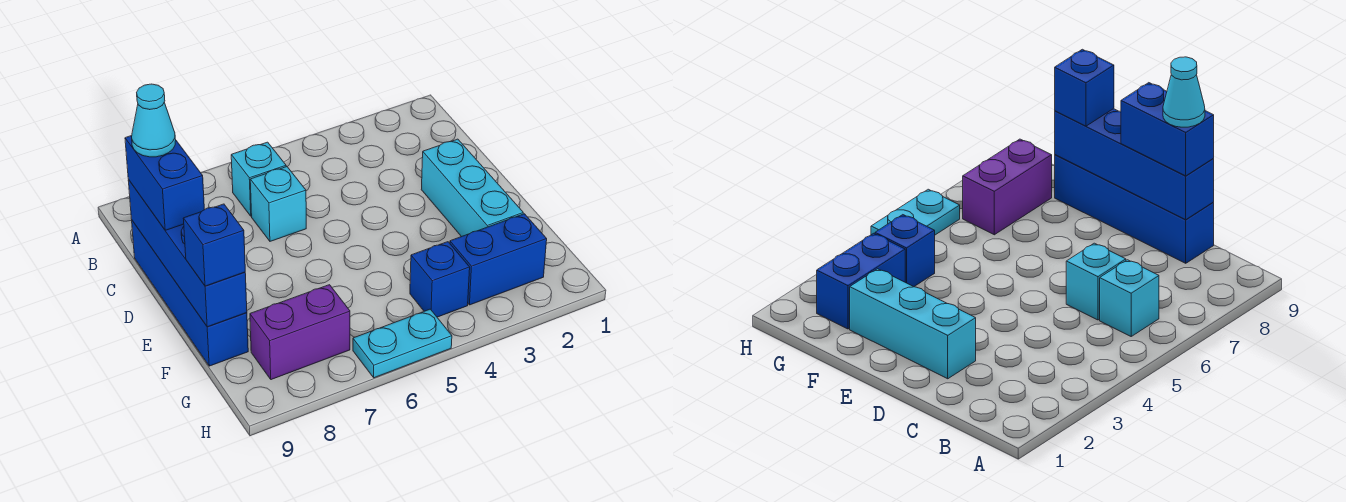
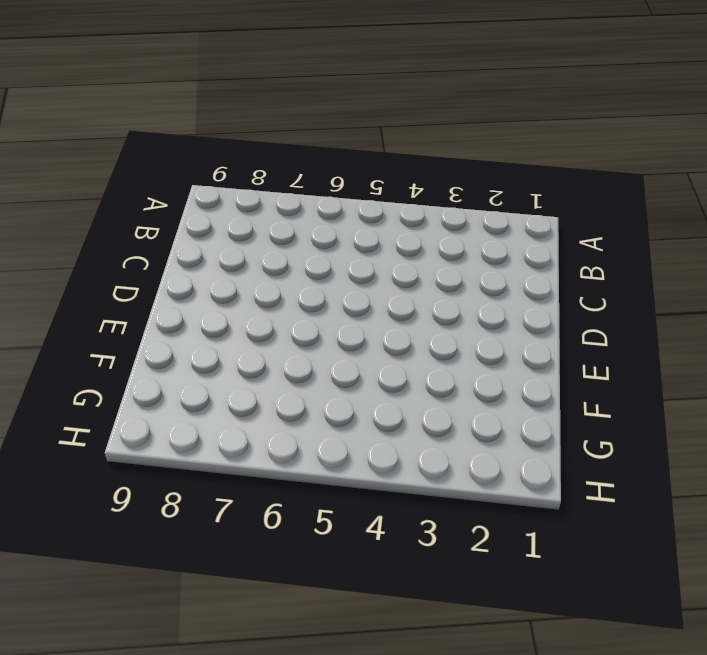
none -> cyan 1x1 brick [231,142,286,216]
none -> cyan 1x1 brick [250,167,306,241]
none -> blue 1x4 brick [132,221,248,366]

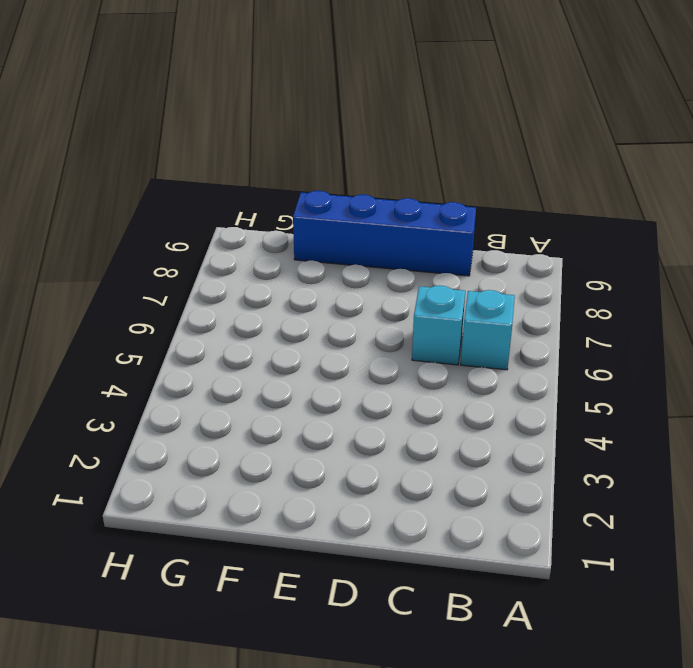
none -> cyan 1x3 brick [421,139,523,237]
none -> blue 1x2 brick [450,214,547,305]
none -> blue 1x1 brick [410,242,470,317]

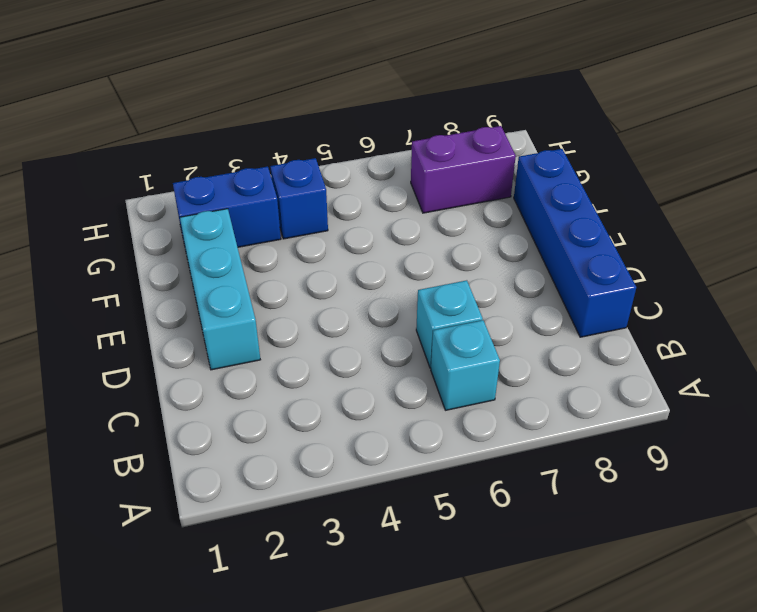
none -> cyan 1x2 plate [353,309,452,378]
none -> blue 1x4 brick [128,180,247,327]
none -> blue 1x2 brick [125,136,204,230]

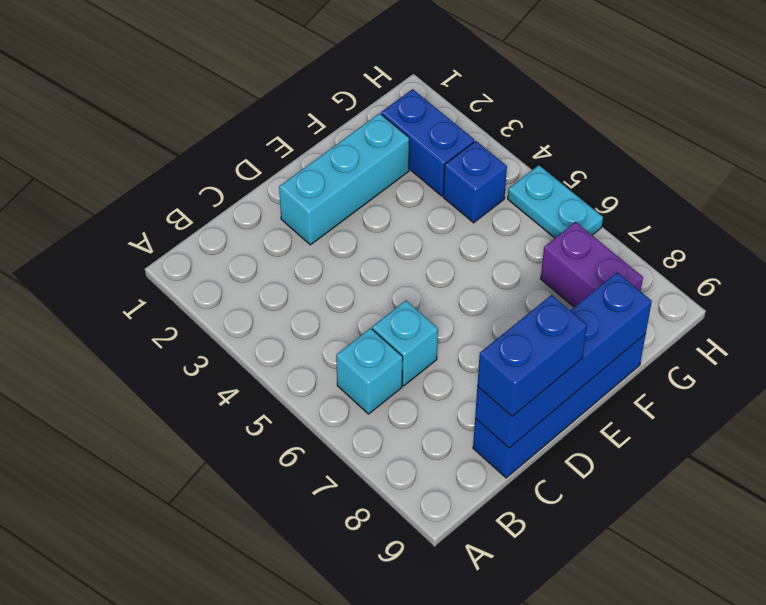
none -> blue 1x1 brick [183,204,245,286]
none -> cyan 1x1 cone [132,84,176,157]

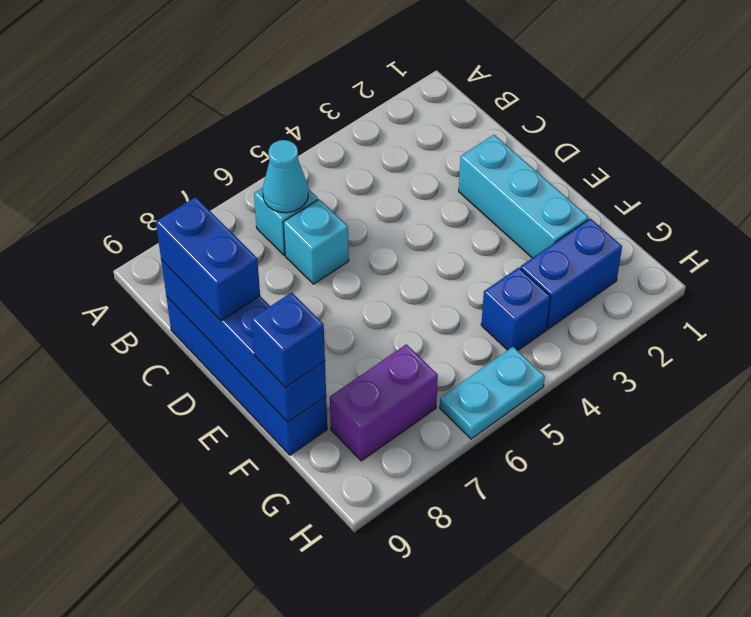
cyan 1x1 cone [263,140,308,213] -> cyan 1x1 cone moved to [132,84,176,157]

